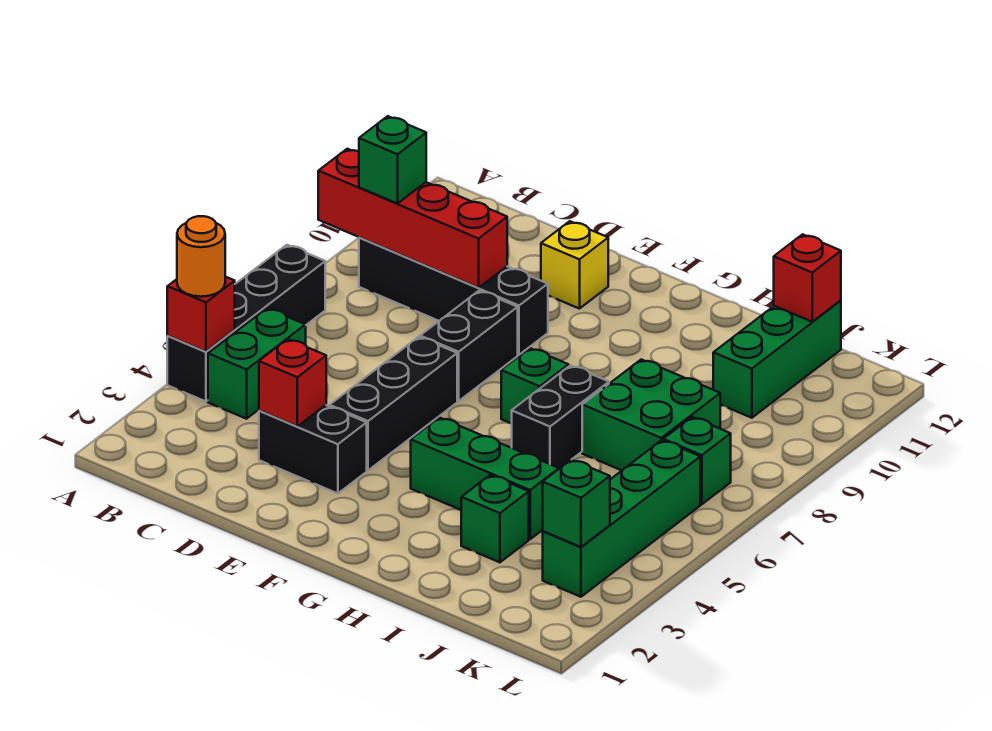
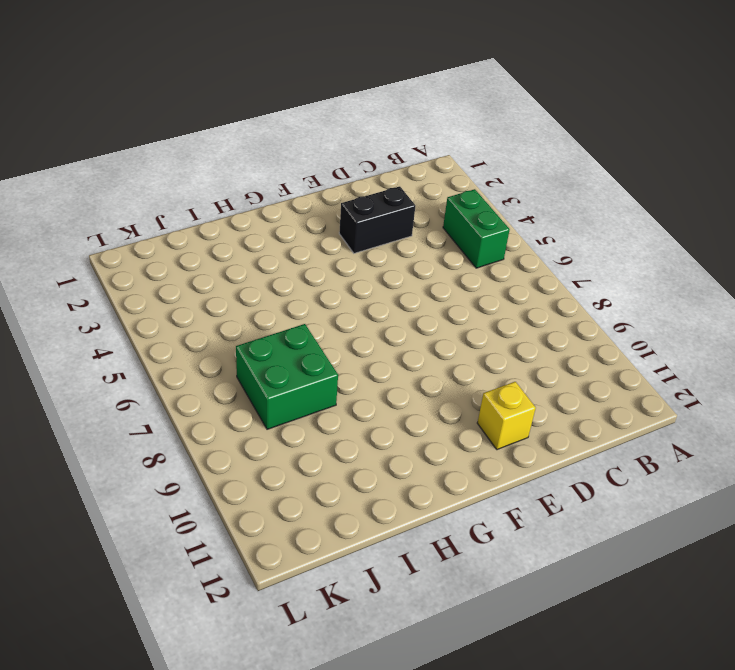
none -> black 1x4 brick [167,245,325,401]
none -> black 1x4 brick [359,237,548,355]
none -> black 1x3 brick [330,337,457,470]

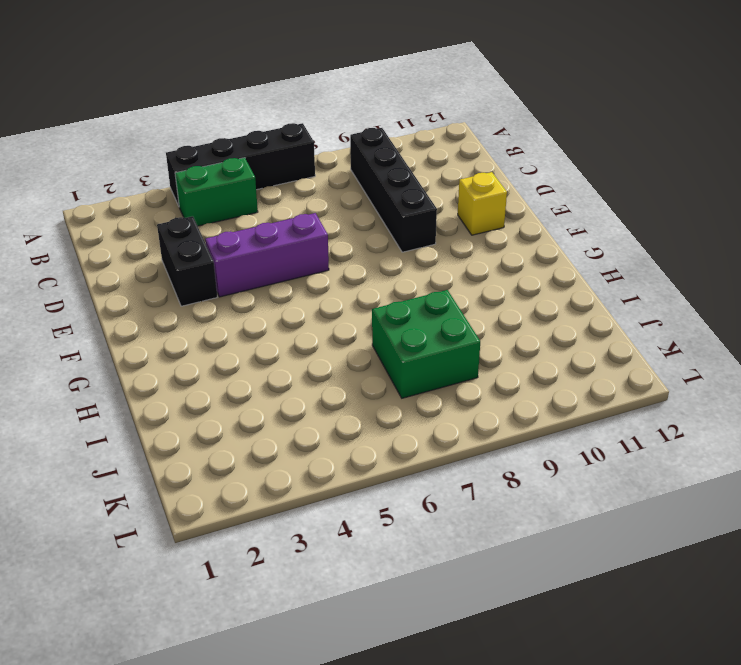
purple 1x3 brick [205,213,329,297] -> black 1x3 brick [330,337,457,470]
none -> black 1x2 brick [420,291,518,401]
none -> green 1x3 brick [411,417,559,539]
none -> green 1x1 brick [501,348,569,424]

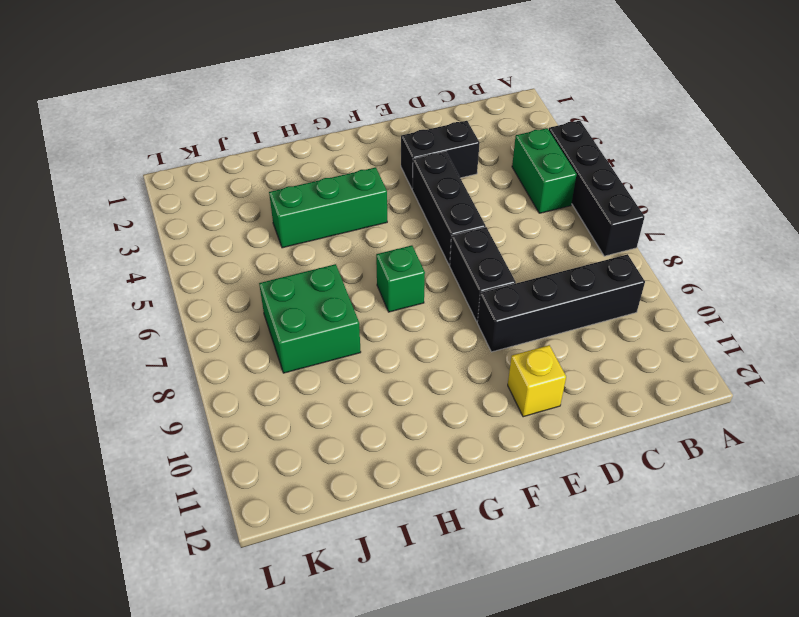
none -> black 1x2 brick [512,365,609,469]
none -> green 1x1 brick [461,475,529,562]
none -> green 1x3 brick [713,300,841,418]

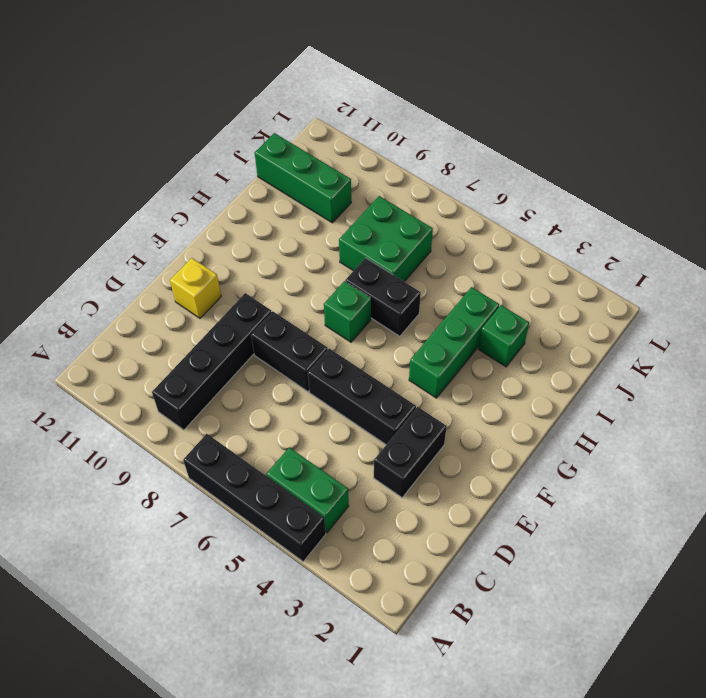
none -> green 1x4 brick [543,440,700,597]
none -> green 1x1 brick [663,417,731,504]
none -> red 1x1 brick [167,277,235,352]

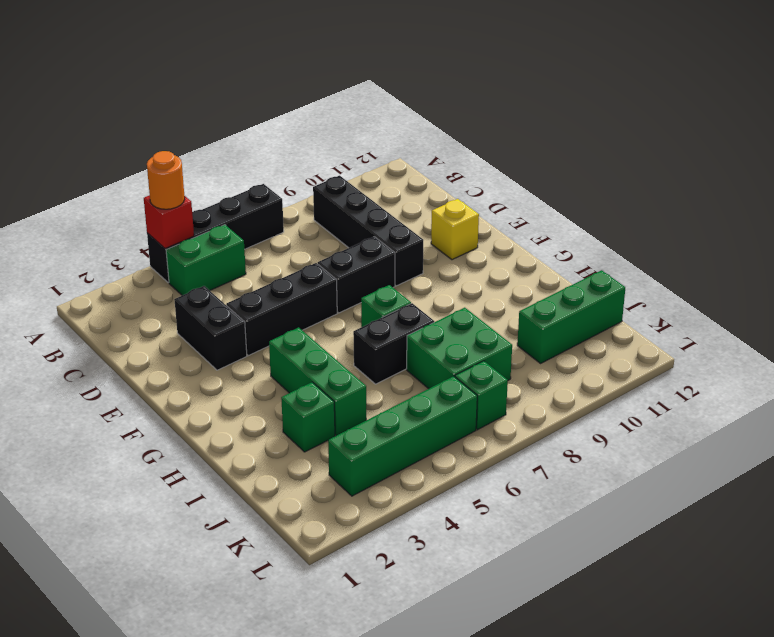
none -> red 1x4 brick [318,149,507,288]
none -> red 1x1 brick [259,339,326,426]
none -> red 1x1 brick [774,234,841,322]

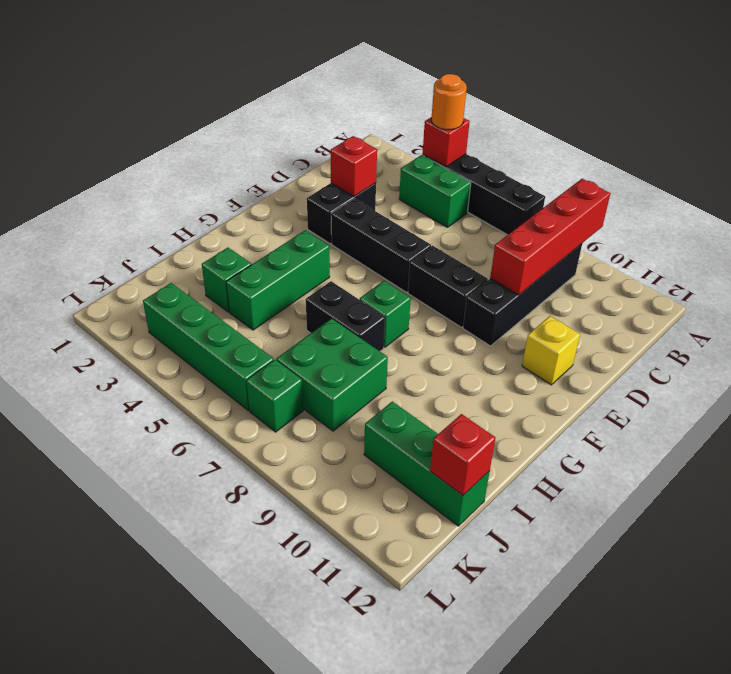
none -> green 1x1 brick [543,460,610,547]
none -> green 1x1 brick [359,116,426,204]

